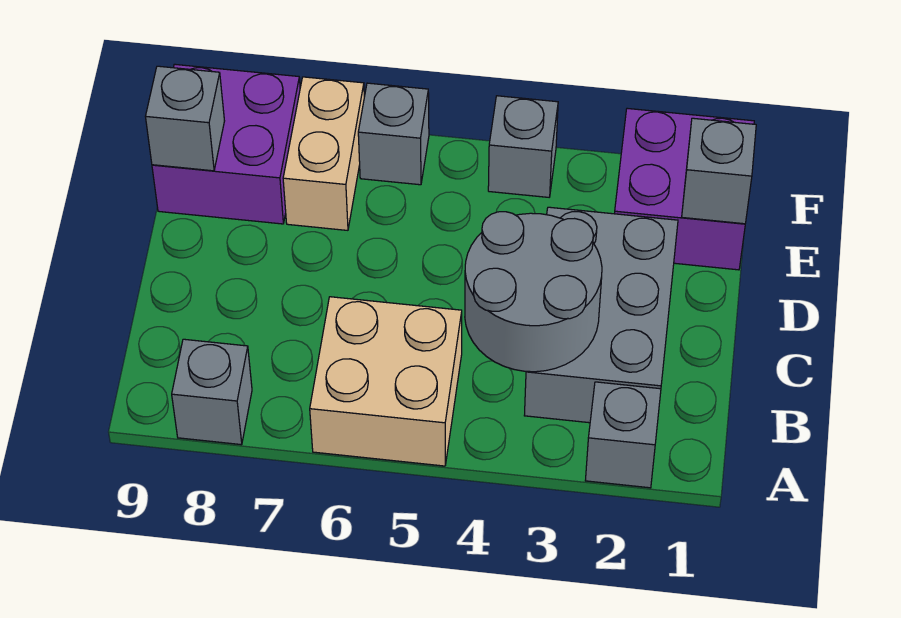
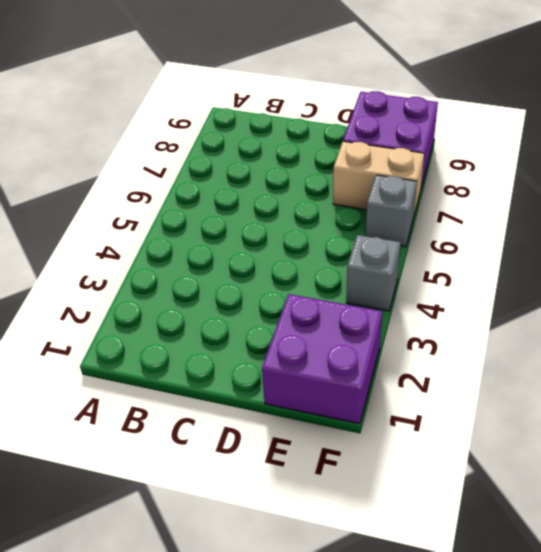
none -> grey 1x1 brick [585,382,661,488]
none -> tan 2x2 brick [310,297,462,466]
none -> grey 1x1 brick [172,339,252,445]

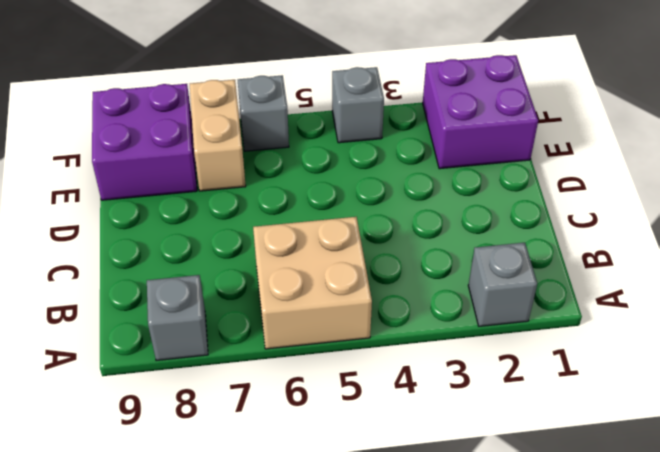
none -> grey 2x3 brick [524,207,678,423]
none -> grey 2x2 round brick [465,212,602,372]
none -> grey 1x1 brick [682,118,756,224]

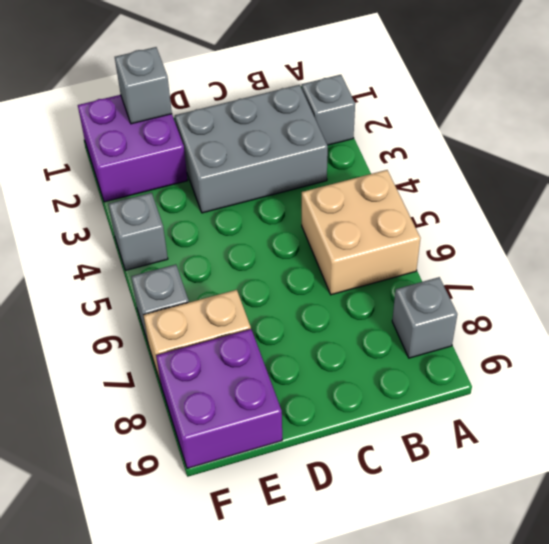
none -> grey 2x2 round brick [465,212,602,372]
none -> grey 1x1 brick [145,66,224,171]

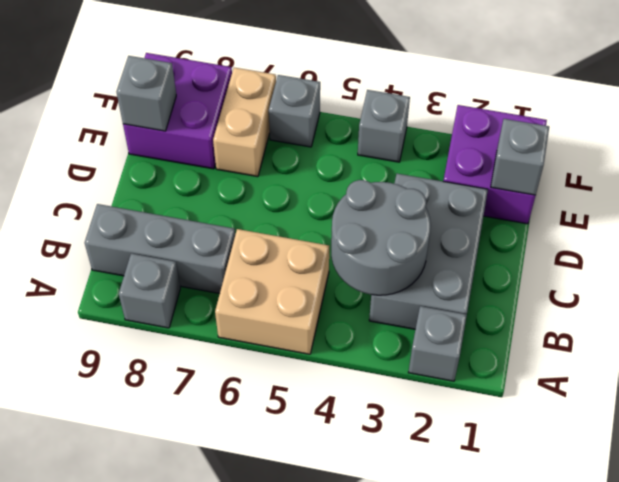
grey 1x3 brick [85,204,235,294] -> none

